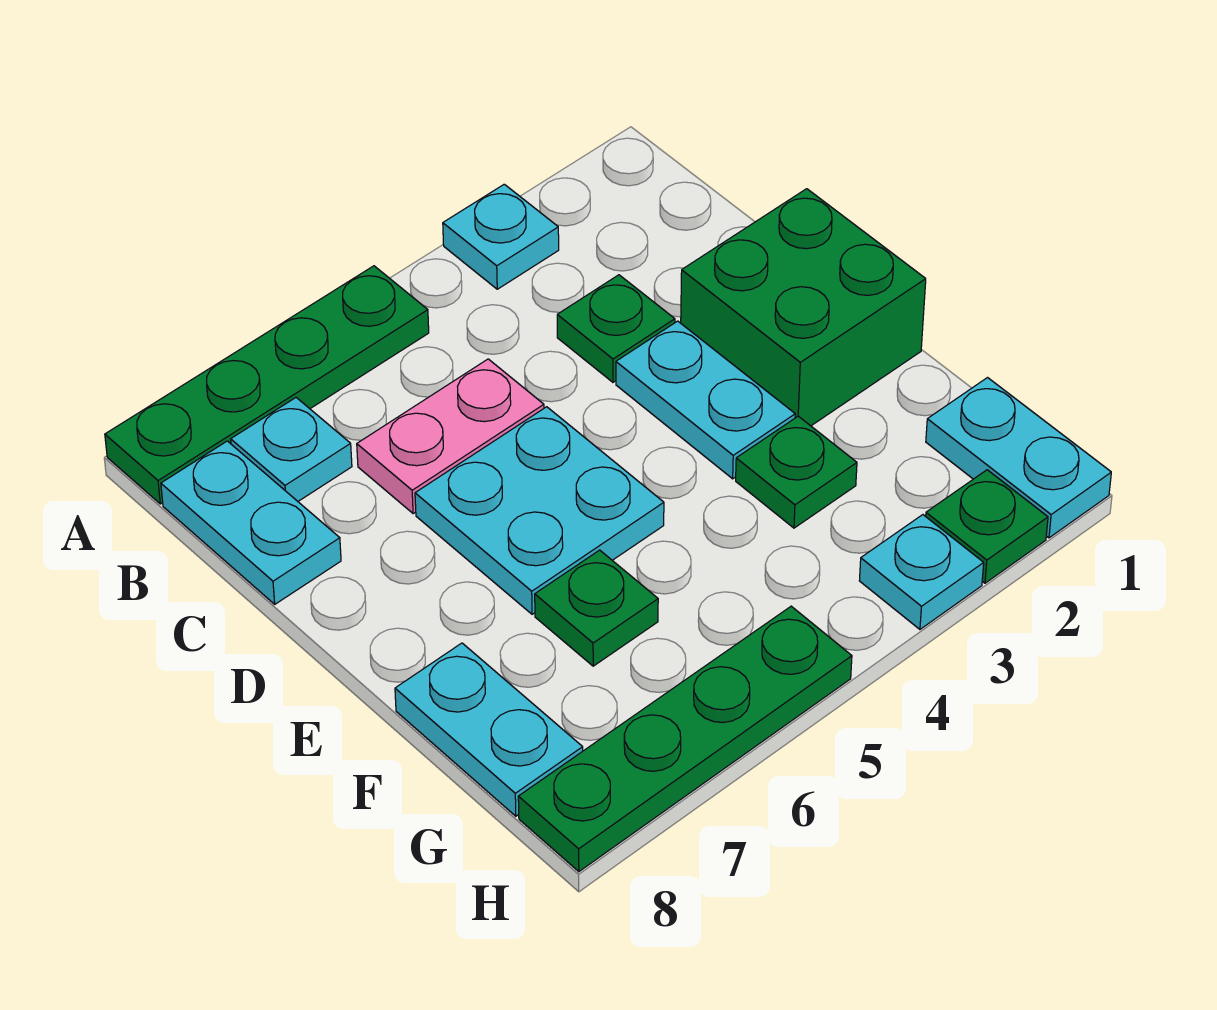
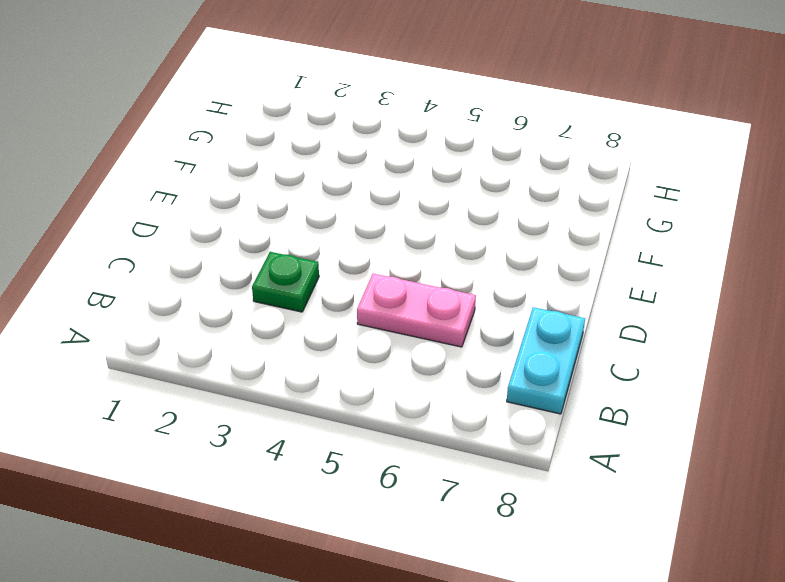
none -> cyan 1x1 plate [443,184,559,289]
none -> green 1x4 plate [105,266,429,504]
none -> cyan 1x1 plate [231,398,352,501]

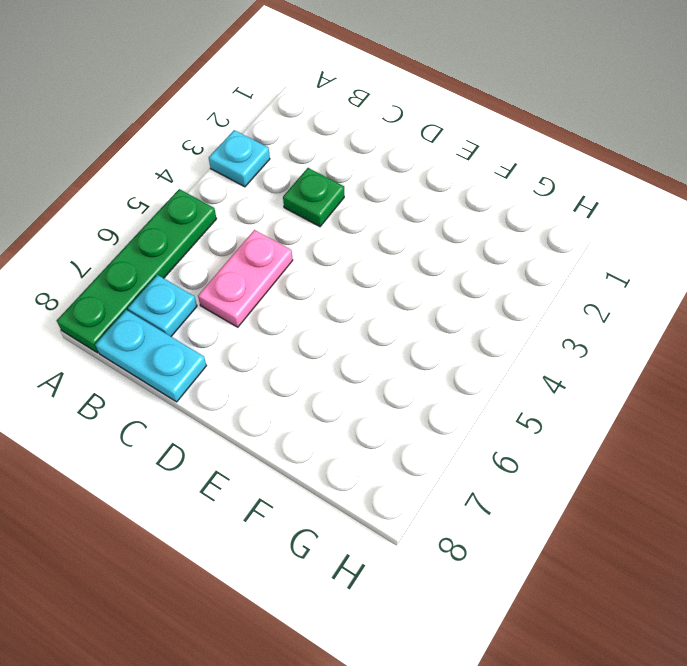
none -> green 2x2 brick [681,189,926,426]
none -> cyan 1x2 plate [616,321,795,479]
none -> cyan 2x2 plate [415,407,664,614]

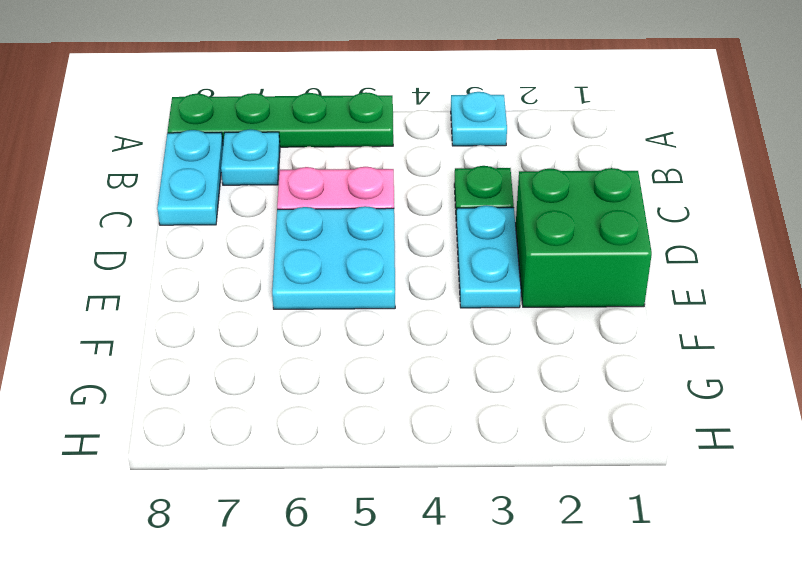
none -> green 1x1 plate [736,416,857,528]
none -> green 1x1 plate [535,550,658,666]
none -> cyan 1x2 plate [395,643,583,816]

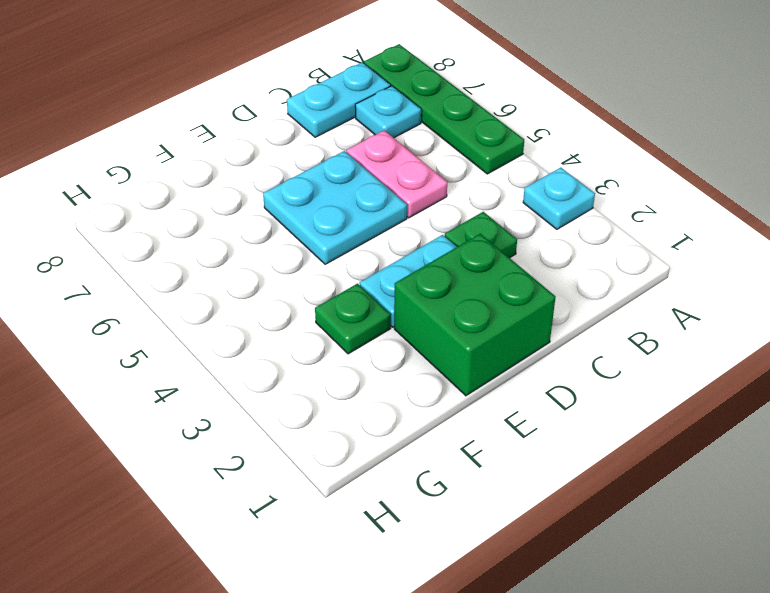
none -> green 1x1 plate [535,550,658,666]
none -> cyan 1x2 plate [395,643,583,816]
none -> cyan 1x2 plate [926,378,1111,538]

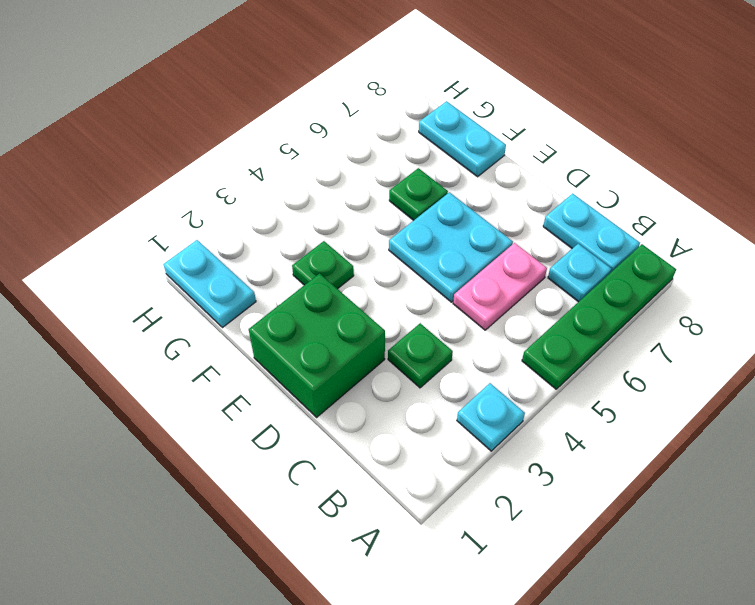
none -> cyan 1x2 plate [616,321,795,479]
none -> green 1x1 plate [926,470,1048,583]
none -> cyan 1x1 plate [859,515,984,629]

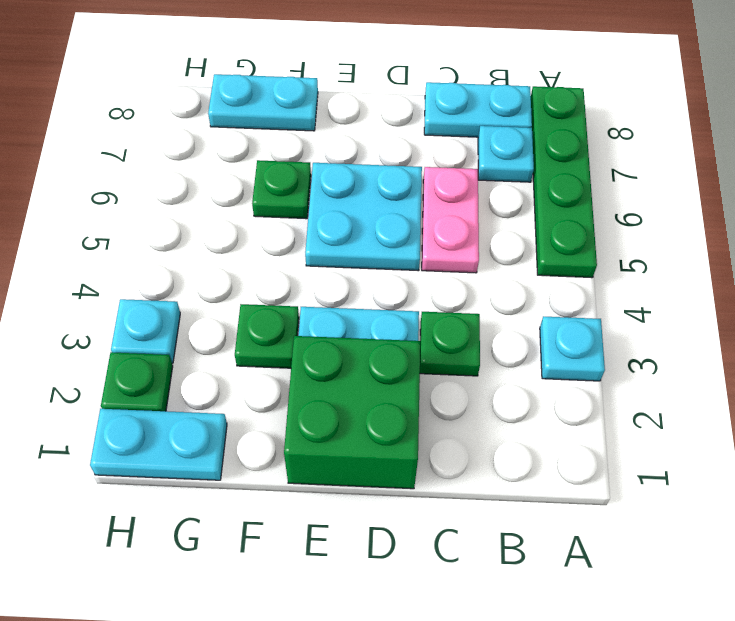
none -> green 1x4 plate [518,606,852,872]

